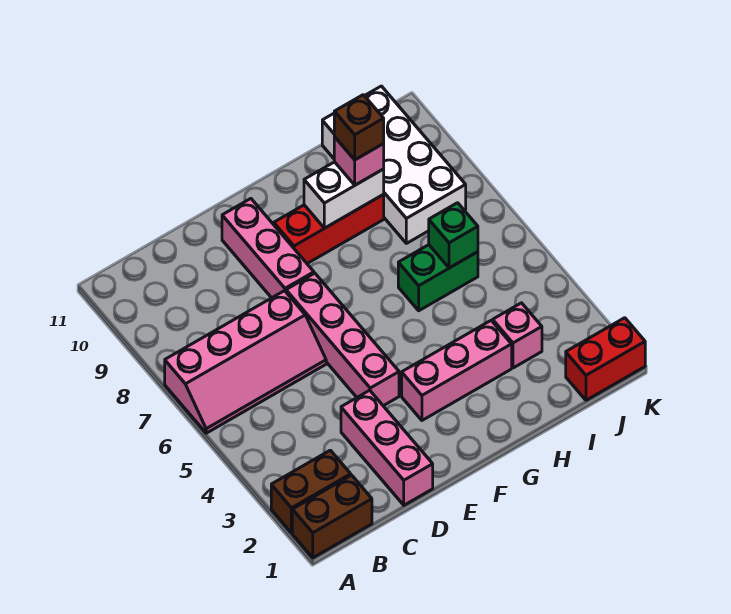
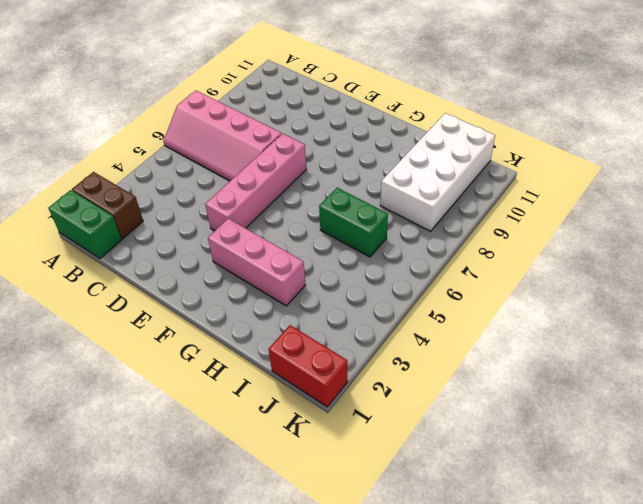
green 1x2 brick [48,190,121,259] -> brown 1x2 brick [292,475,372,558]
none -> pink 1x3 brick [341,390,433,505]
none -> pink 1x3 brick [222,199,314,298]
none -> red 1x3 brick [274,195,384,264]

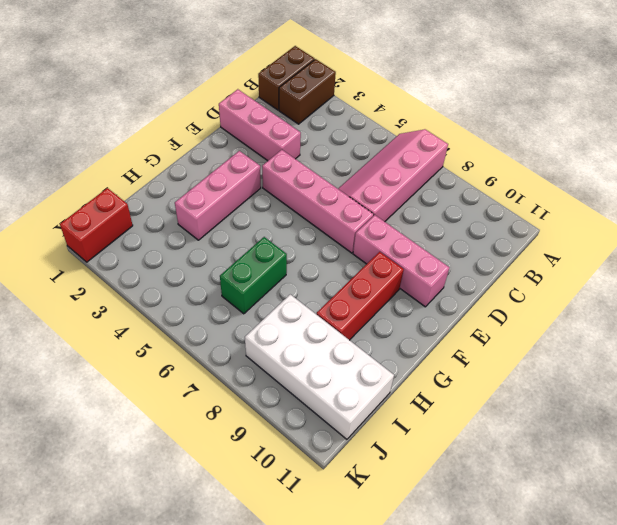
none -> pink 1x1 brick [493,303,542,368]
none -> white 1x2 brick [304,162,384,228]
none -> green 1x1 brick [429,203,478,268]

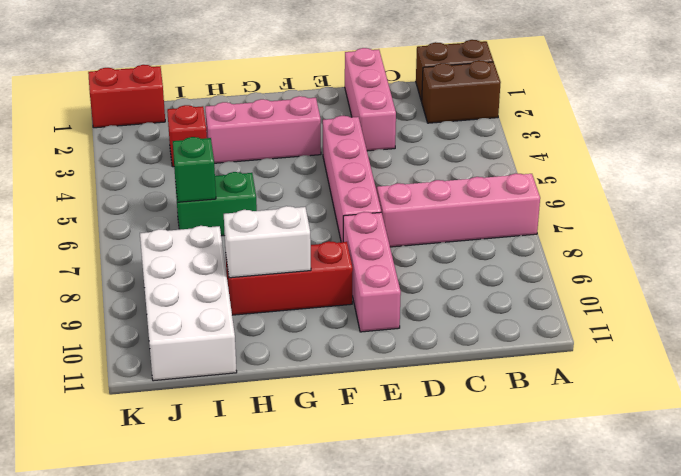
red 1x1 brick [167,105,207,167] -> pink 1x1 brick [493,303,542,368]
none -> pink 1x1 brick [334,137,384,185]
none -> brown 1x1 brick [334,95,384,160]

